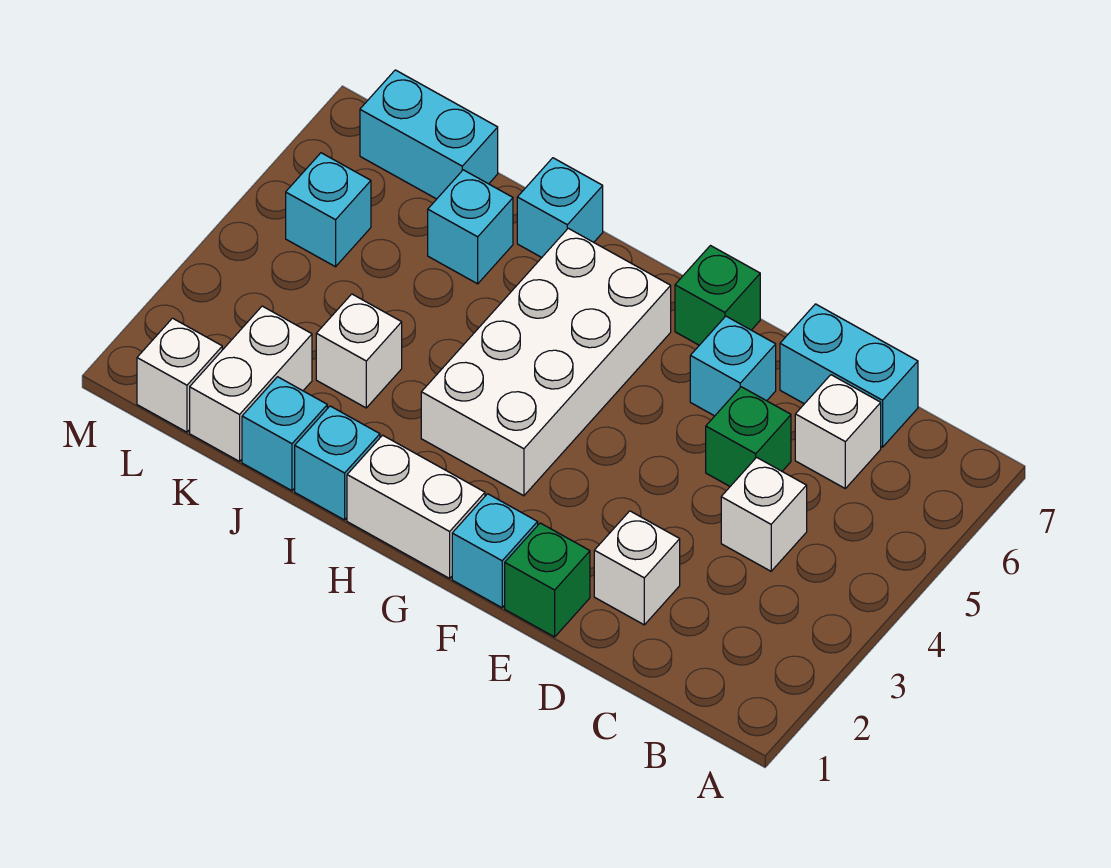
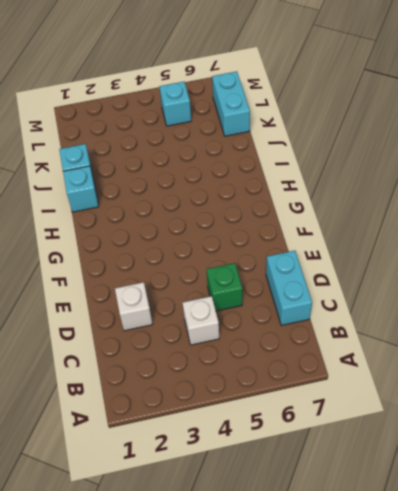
none -> white 1x1 brick [795,375,881,488]
none -> green 1x1 brick [505,523,590,637]
none -> cyan 1x1 brick [690,316,776,416]

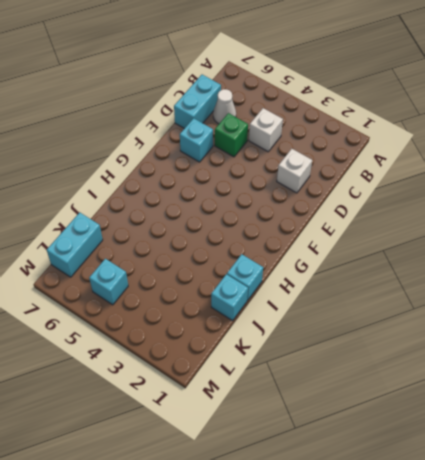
white 1x1 cone [213,89,236,124] -> white 1x1 brick [795,375,881,488]
none -> green 1x1 brick [505,523,590,637]
none -> cyan 1x1 brick [452,494,538,608]
none -> green 1x1 brick [675,246,760,345]

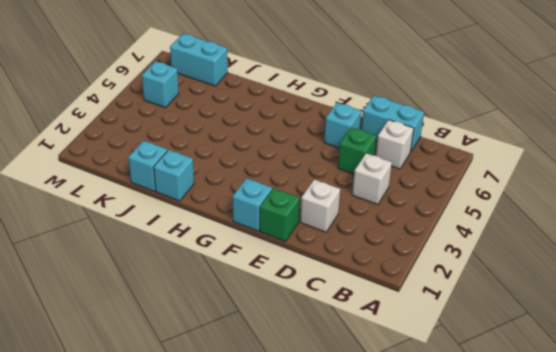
none -> green 1x1 brick [675,246,760,345]
none -> white 1x2 brick [347,435,485,578]
none -> white 2x4 brick [421,228,671,496]

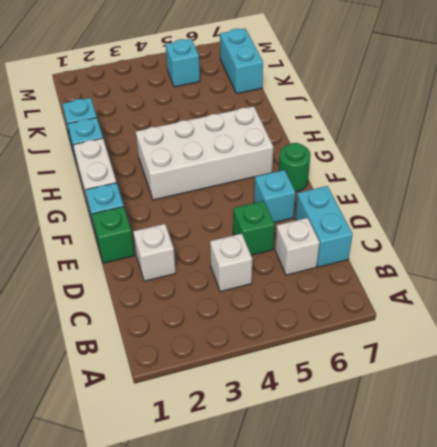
green 1x1 round brick [279,143,311,192] -> green 1x1 brick [675,246,760,345]
none -> cyan 1x1 brick [517,158,603,257]
none -> white 1x1 brick [316,294,402,408]
none -> cyan 1x1 brick [428,170,513,284]

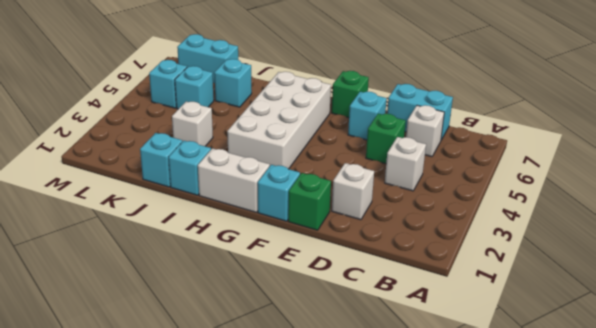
cyan 1x1 brick [175,66,214,109] -> cyan 1x1 brick moved to [517,158,603,257]
none -> white 1x2 brick [190,306,312,461]
none -> white 1x1 brick [137,318,222,432]

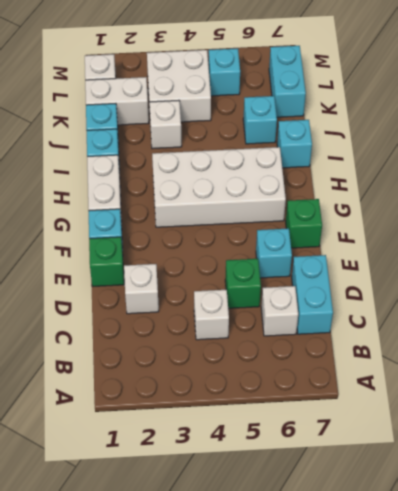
white 2x2 brick [147,50,211,122] -> none

